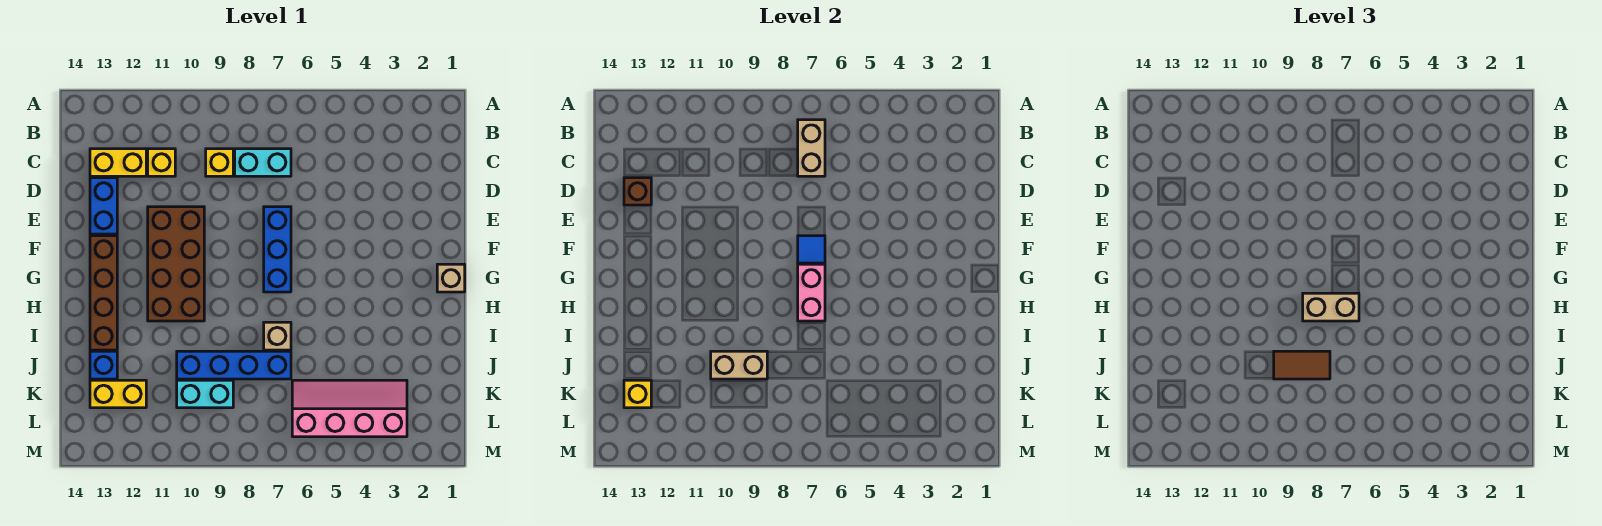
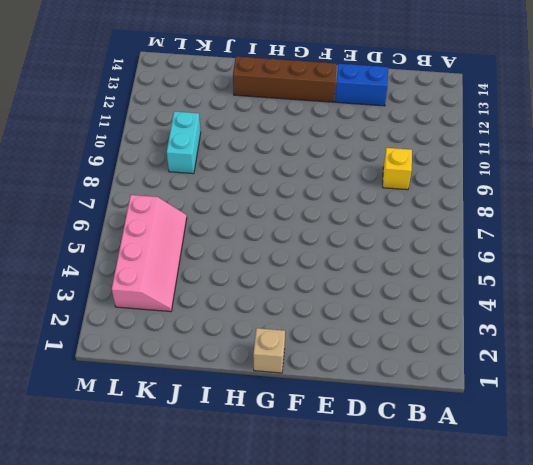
none -> cyan 1x2 brick [235,149,291,176]
none -> yellow 1x1 brick [148,149,175,176]
none -> yellow 1x2 brick [90,149,146,176]

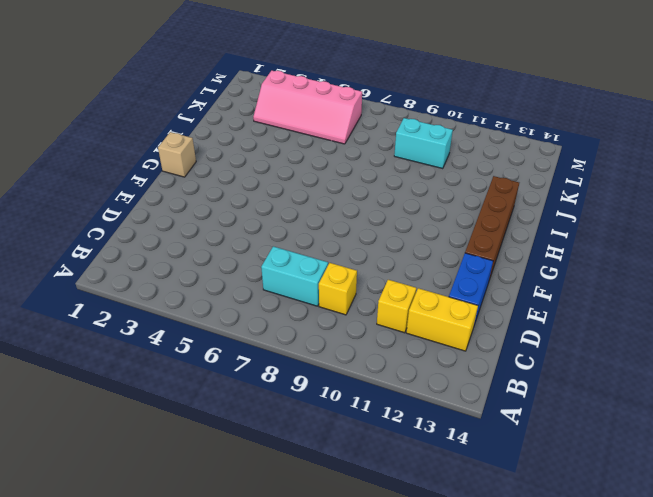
none -> blue 1x3 brick [264,207,291,292]
none -> brown 2x4 brick [148,207,204,321]
none -> tan 1x1 brick [264,322,291,350]

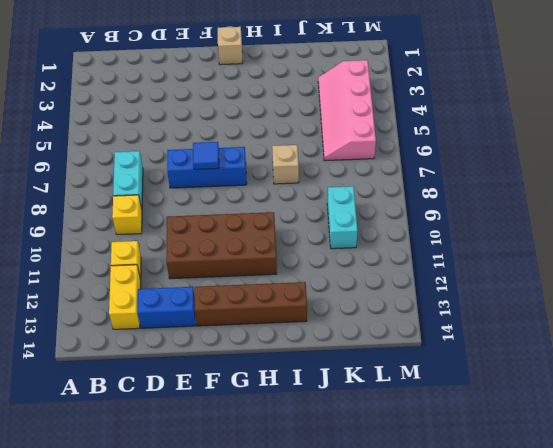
none -> blue 1x4 brick [177,351,291,379]
none -> blue 1x1 brick [90,351,117,379]
none -> yellow 1x2 brick [90,380,146,408]

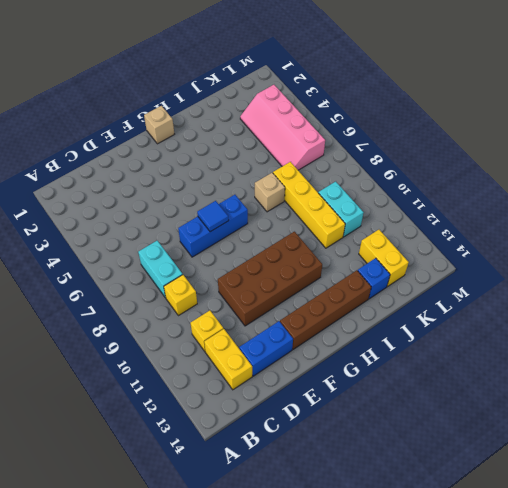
yellow 1x4 brick [273,162,345,248] -> blue 1x4 brick [177,351,291,379]
none -> tan 1x2 brick [798,120,825,176]
none -> brown 1x1 brick [624,178,651,205]
none -> pink 1x2 brick [798,264,825,321]

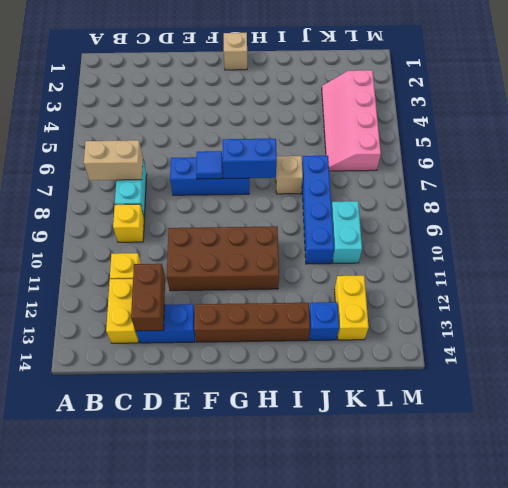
brown 1x2 brick [131,264,165,331] -> brown 1x1 brick [624,178,651,205]
blue 1x2 brick [223,139,277,178] -> pink 1x2 brick [798,264,825,321]
none -> tan 1x2 brick [711,351,767,379]
none -> yellow 1x1 brick [624,380,651,408]
none -> tan 1x2 brick [1303,293,1359,321]

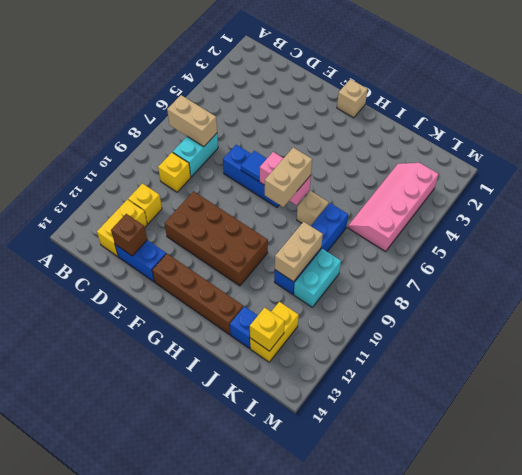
none -> brown 1x2 tile [1274,351,1330,379]

